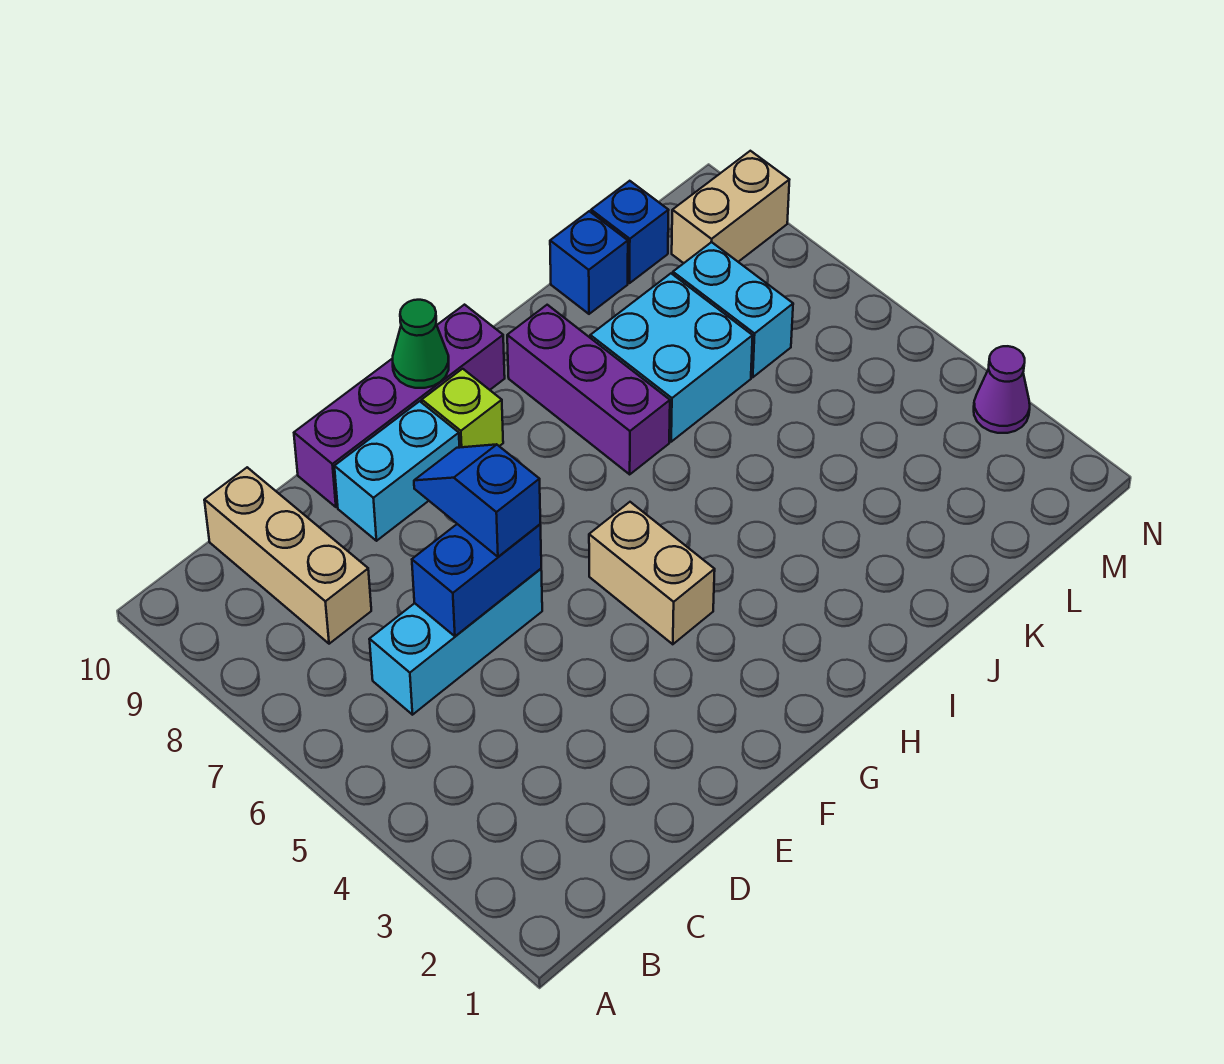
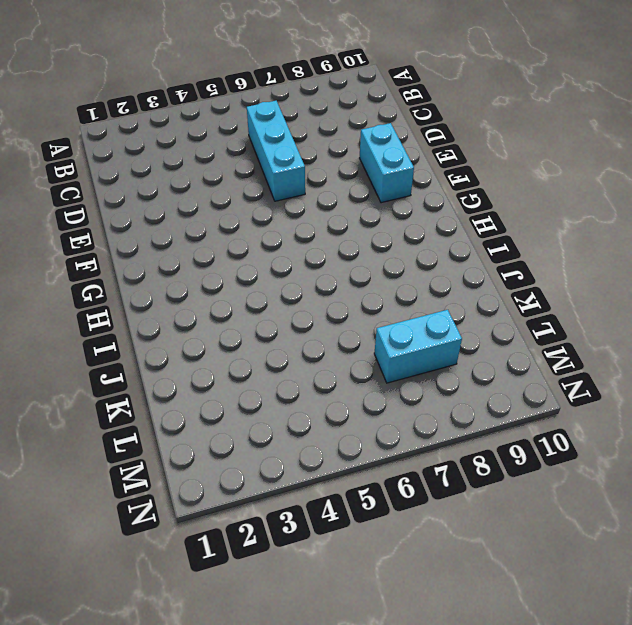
none -> tan 1x3 brick [204,467,371,644]
none -> purple 1x4 brick [294,305,505,507]
none -> tan 1x2 brick [589,502,715,644]

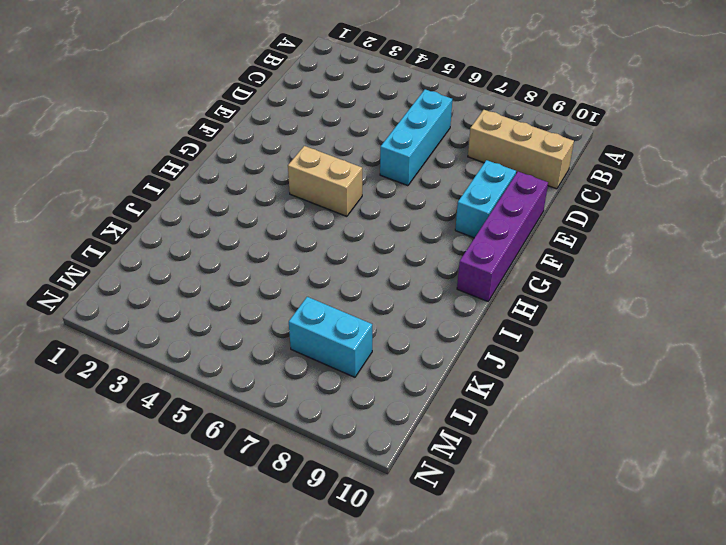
none -> lime 1x1 brick [422,369,503,447]
none -> purple 1x3 brick [507,305,670,474]
none -> cyan 2x2 brick [590,274,753,442]

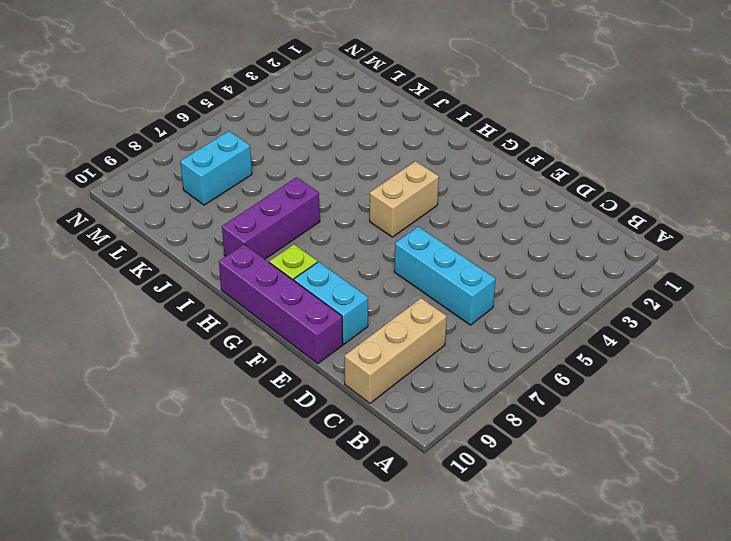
none -> cyan 2x2 brick [590,274,753,442]
none -> blue 1x1 brick [550,211,628,314]
none -> blue 1x1 brick [591,181,669,283]

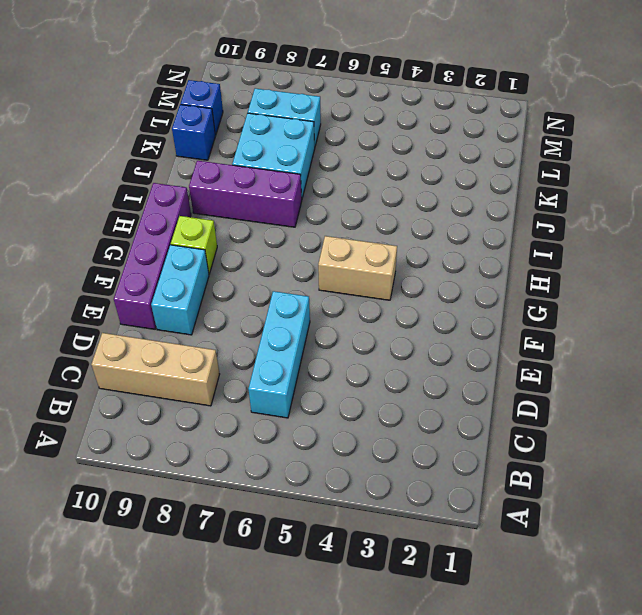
none -> tan 1x2 brick [672,151,789,263]
none -> purple 1x1 cone [974,346,1030,433]
none -> blue 1x2 brick [412,524,541,636]

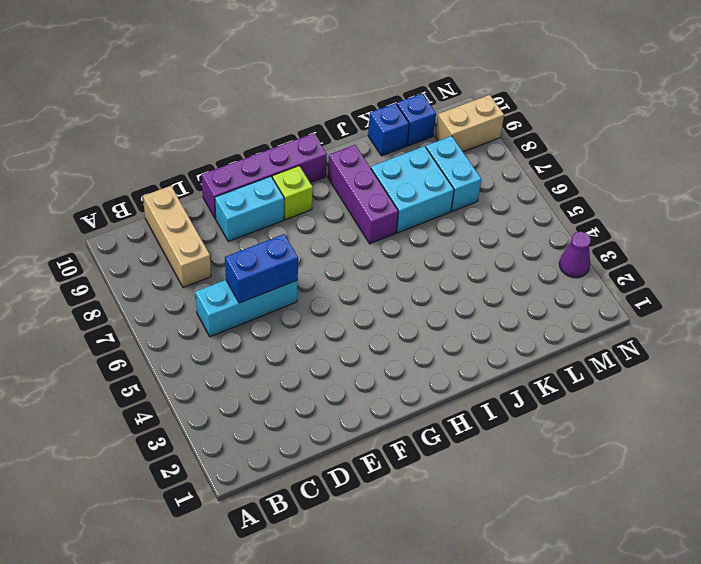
none -> tan 1x2 brick [589,502,715,644]
none -> green 1x1 cone [393,300,449,388]
none -> blue 1x2 slope [414,444,540,557]

